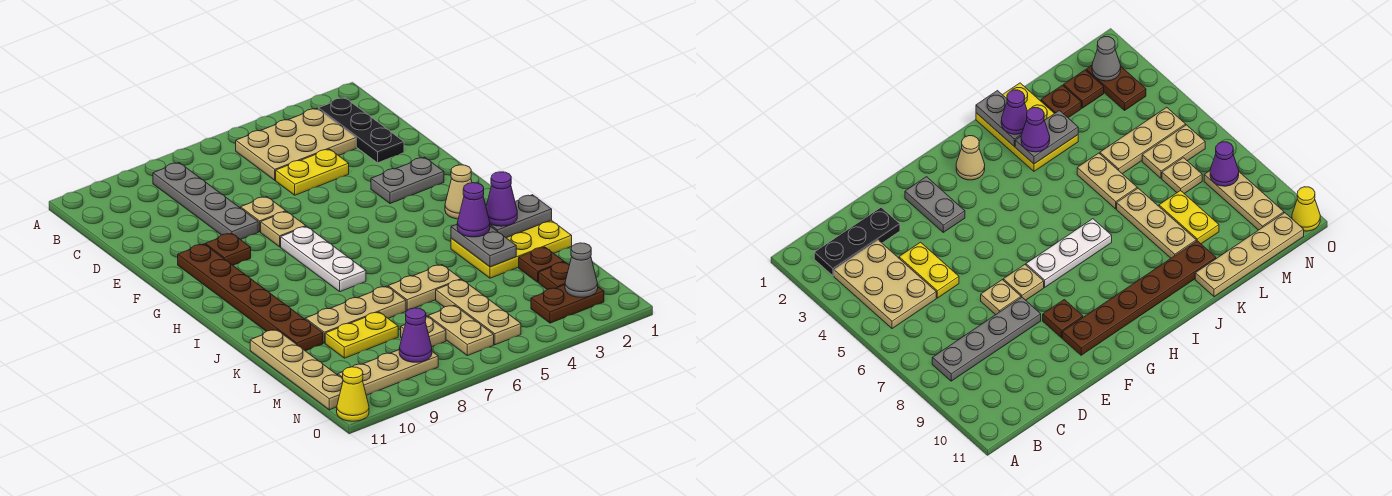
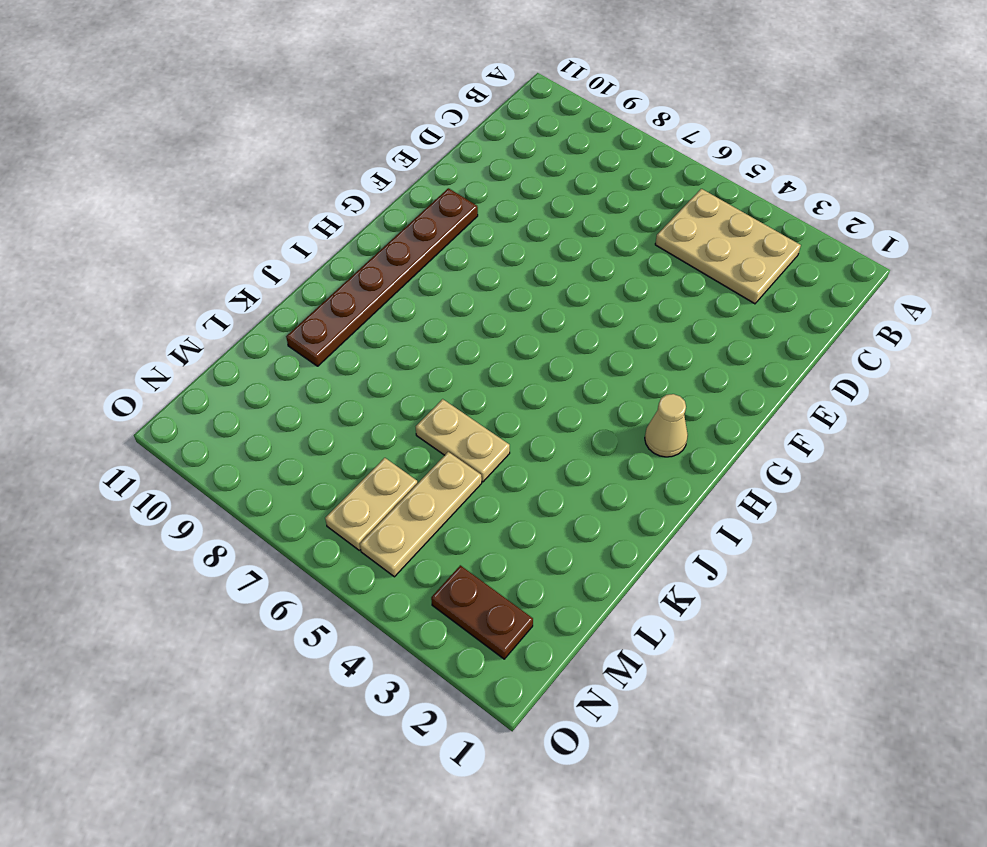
none -> black 1x3 plate [319,98,404,163]
none -> grey 1x4 plate [153,163,258,240]
none -> yellow 1x2 plate [276,149,349,195]
none -> tan 1x1 plate [241,197,286,232]

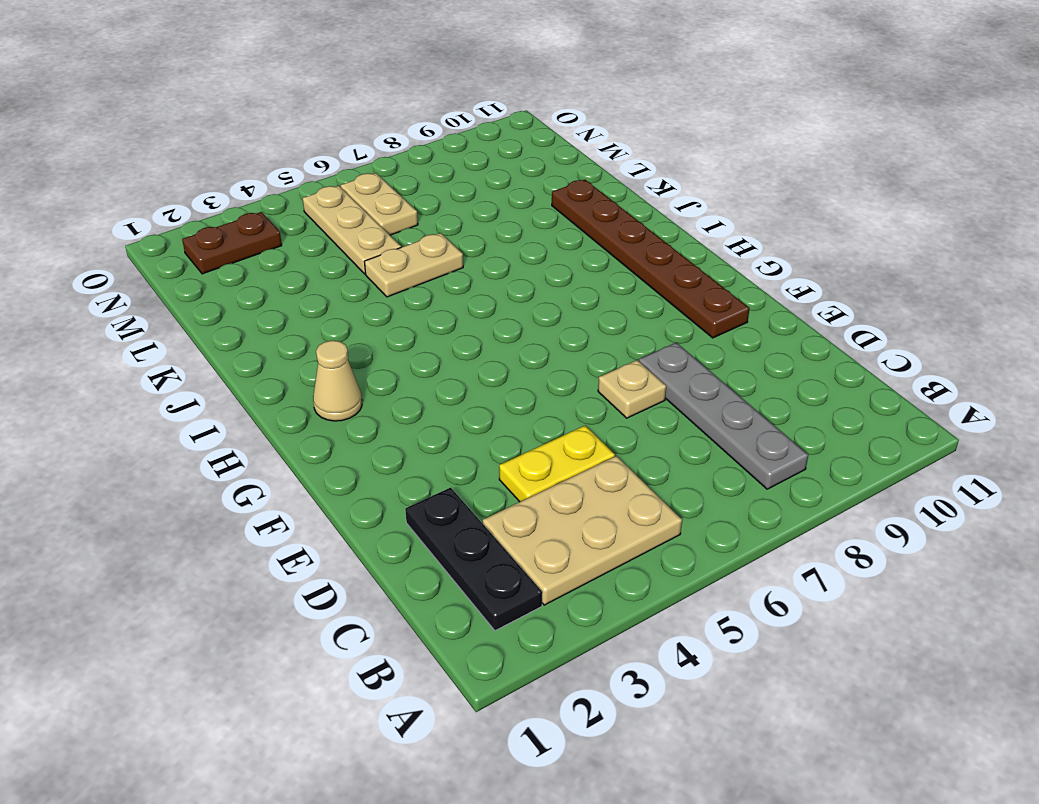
none -> grey 1x2 plate [371,157,444,204]
none -> tan 1x1 plate [261,212,306,247]
none -> brown 1x1 plate [205,233,251,265]
none -> white 1x3 plate [281,226,366,292]

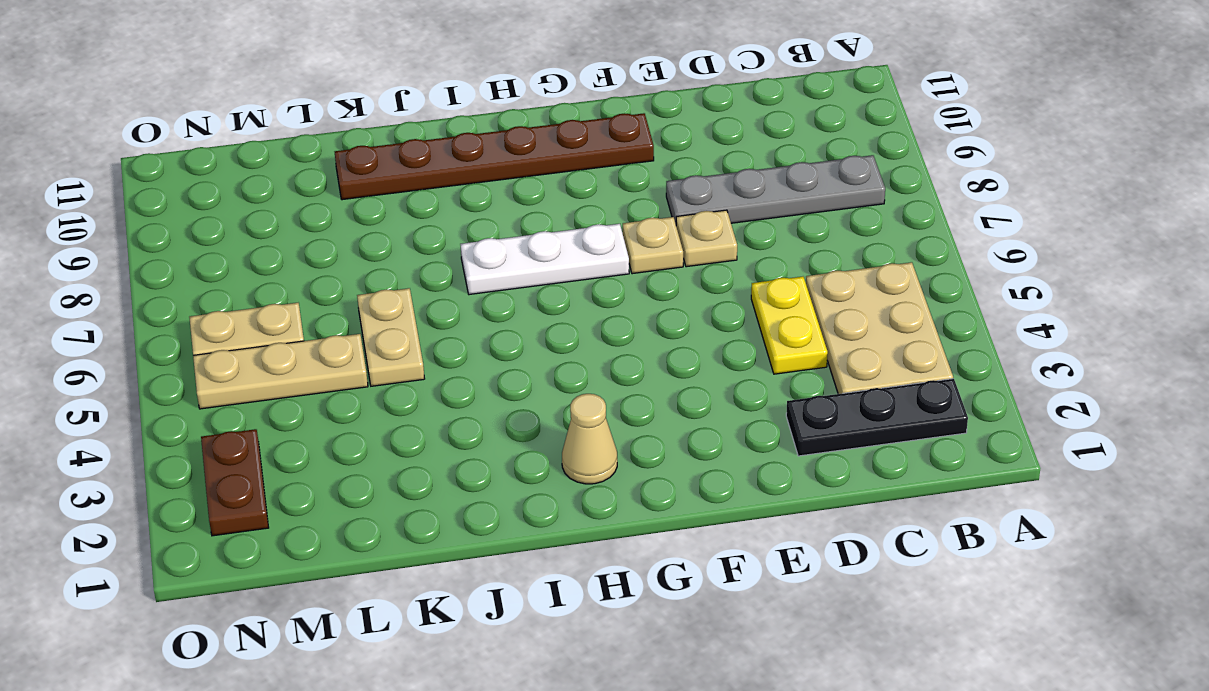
none -> grey 1x2 plate [371,157,444,204]
none -> brown 1x1 plate [205,233,251,265]
none -> yellow 2x3 plate [451,220,572,278]
none -> tan 1x3 plate [305,286,406,343]

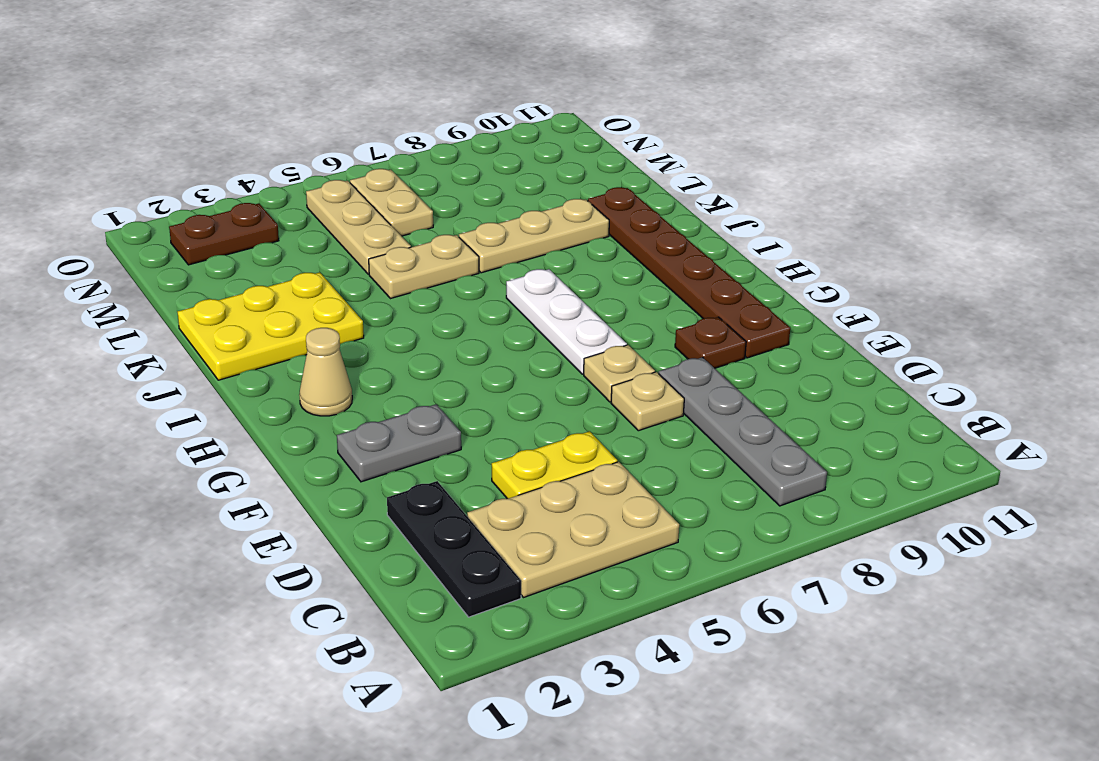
none -> tan 1x4 plate [250,330,343,410]
none -> brown 1x1 plate [519,247,564,282]
none -> yellow 1x2 plate [325,312,398,358]
none -> brown 1x1 plate [539,262,569,289]

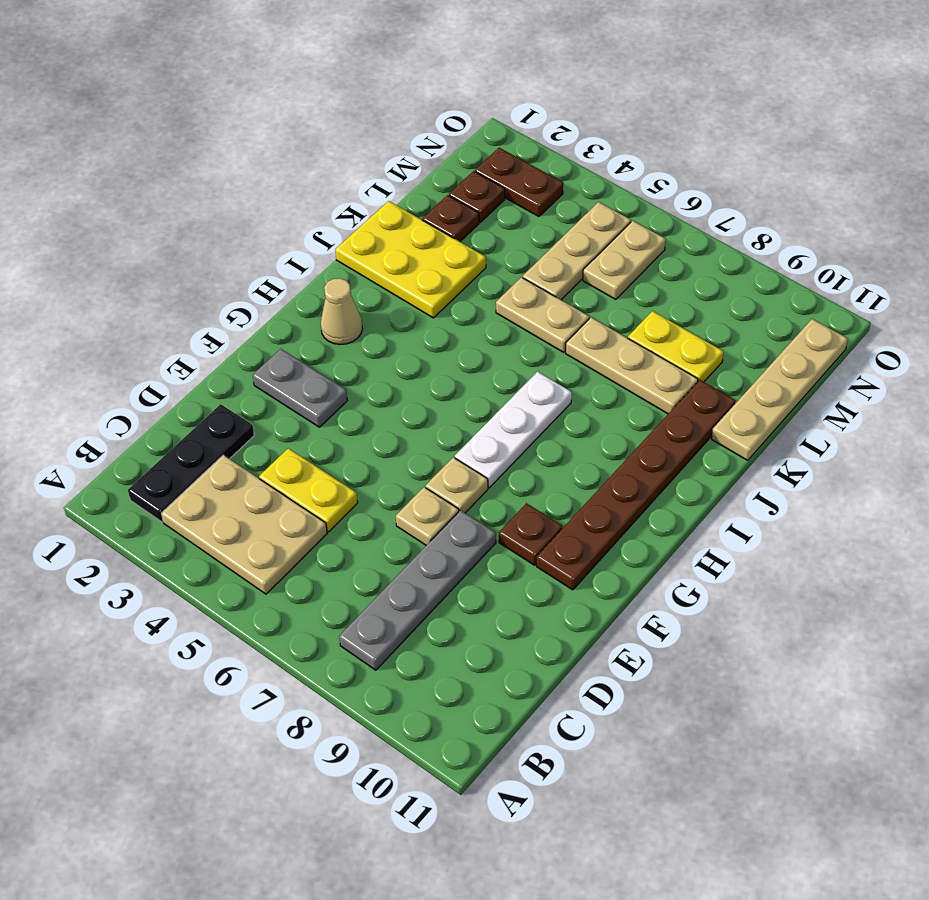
none -> tan 1x1 plate [401,316,446,347]
none -> tan 1x3 plate [338,350,438,395]
none -> yellow 1x1 cone [337,367,369,421]
none -> grey 1x2 plate [490,195,552,238]

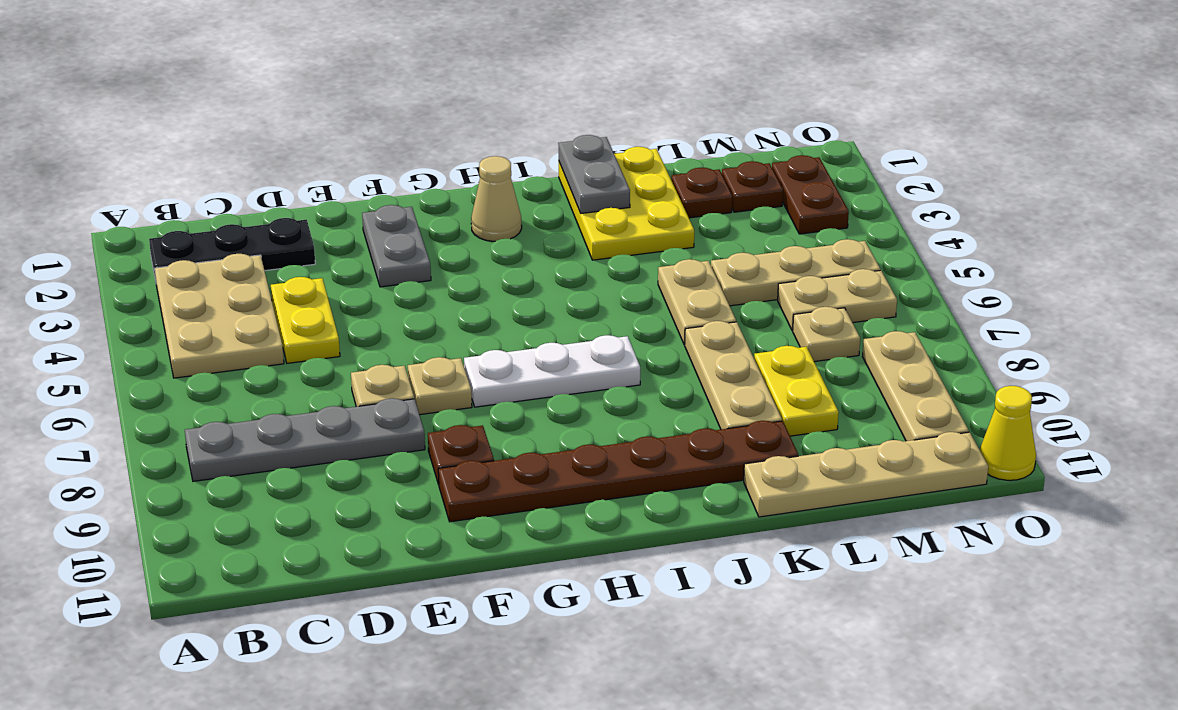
none -> grey 1x2 plate [451,225,516,267]
none -> grey 1x1 cone [565,243,598,297]
none -> purple 1x1 cone [399,308,432,362]
none -> purple 1x1 cone [486,172,517,226]

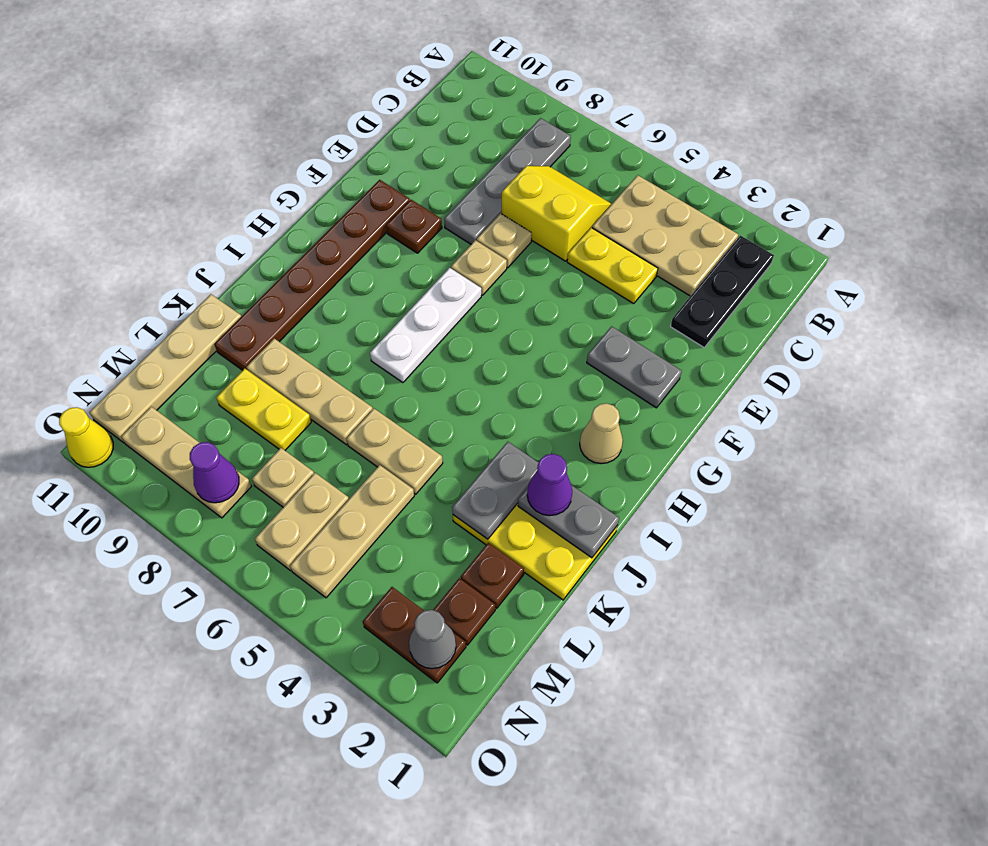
yellow 2x2 slope [502,166,611,261] -> none
none -> purple 1x1 cone [457,183,490,237]

